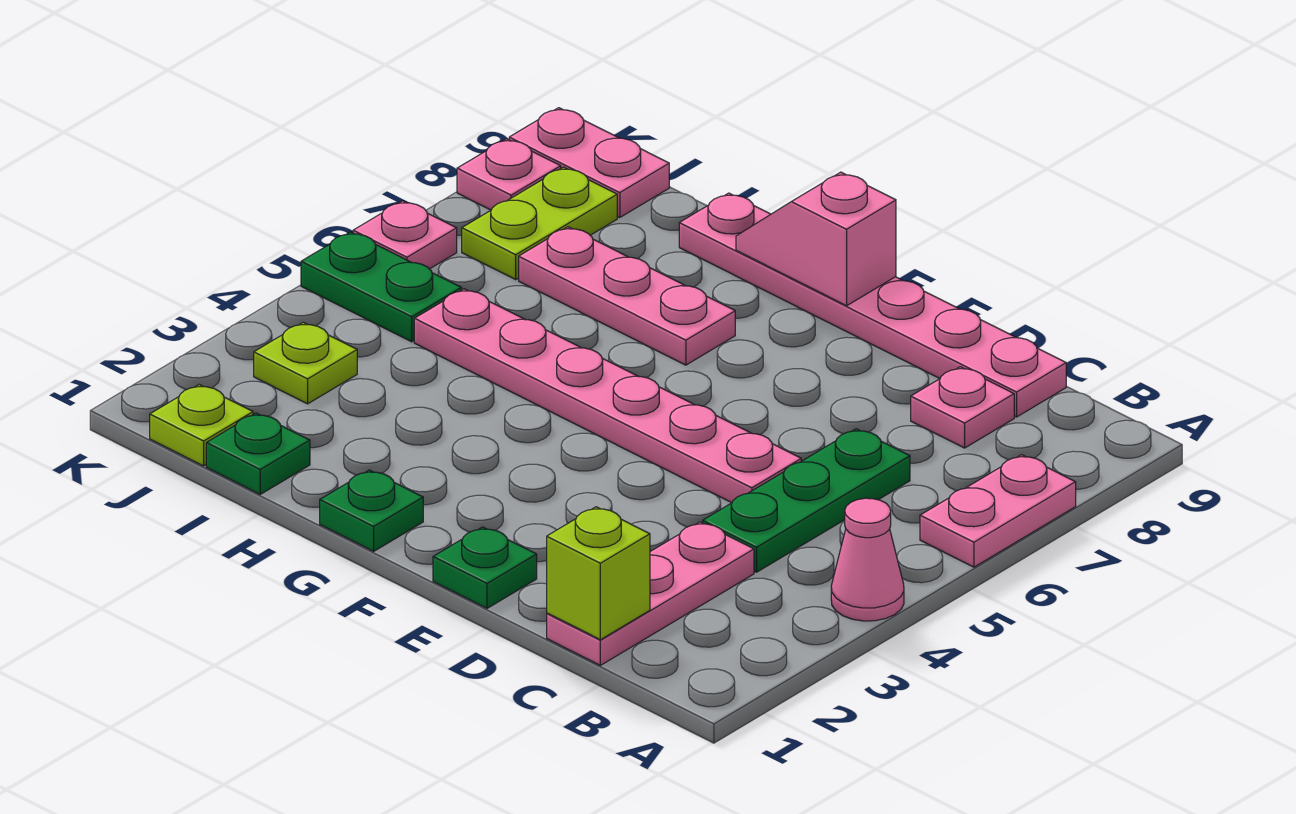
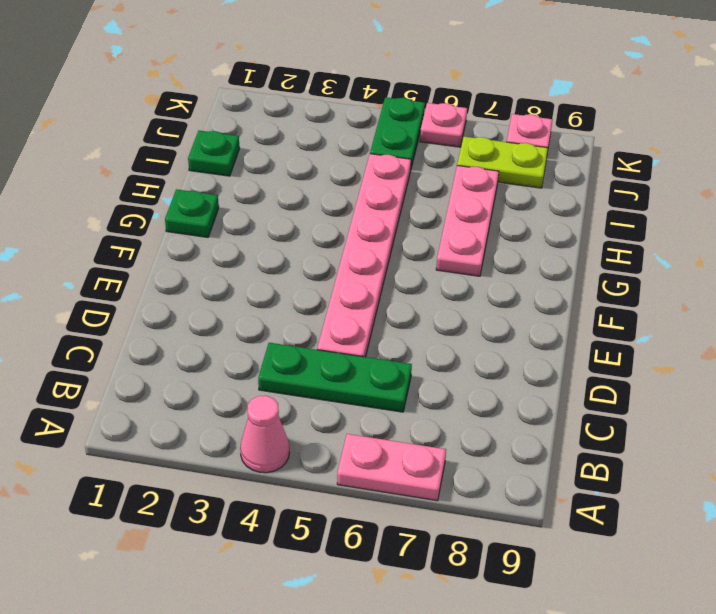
none -> pink 1x3 plate [547,522,754,665]
none -> pink 1x1 plate [911,367,1014,448]
none -> pink 1x6 plate [679,193,1066,417]

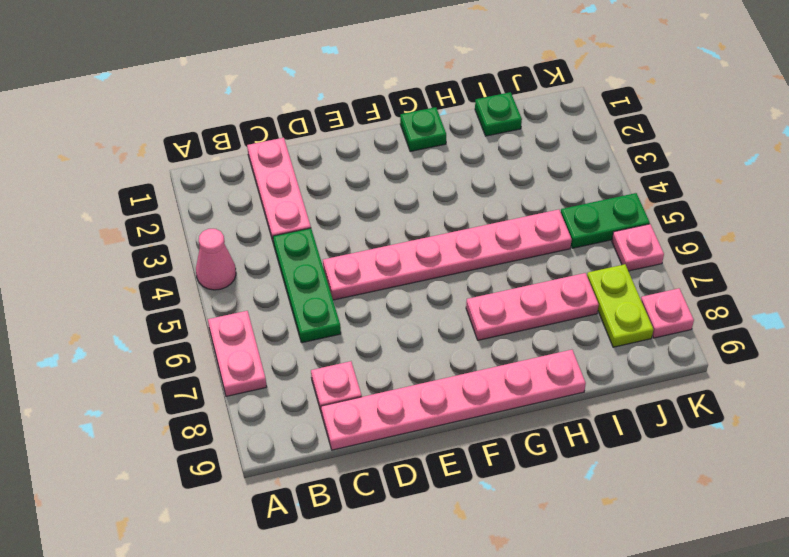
none -> green 1x1 plate [433,527,537,608]
none -> lime 1x1 plate [150,385,253,466]
none -> lime 1x1 plate [254,322,357,404]

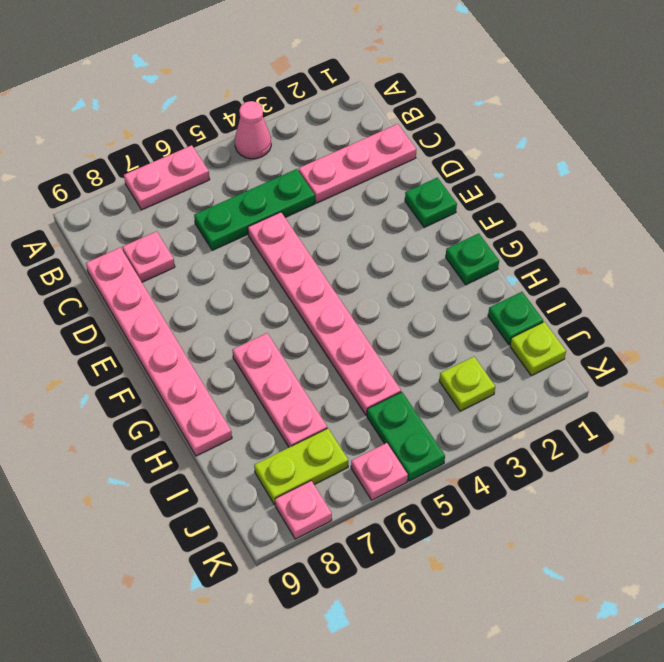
none -> pink 1x2 plate [509,108,669,218]
none -> lime 1x1 brick [547,507,650,640]
none -> pink 1x2 slope [736,172,896,306]

